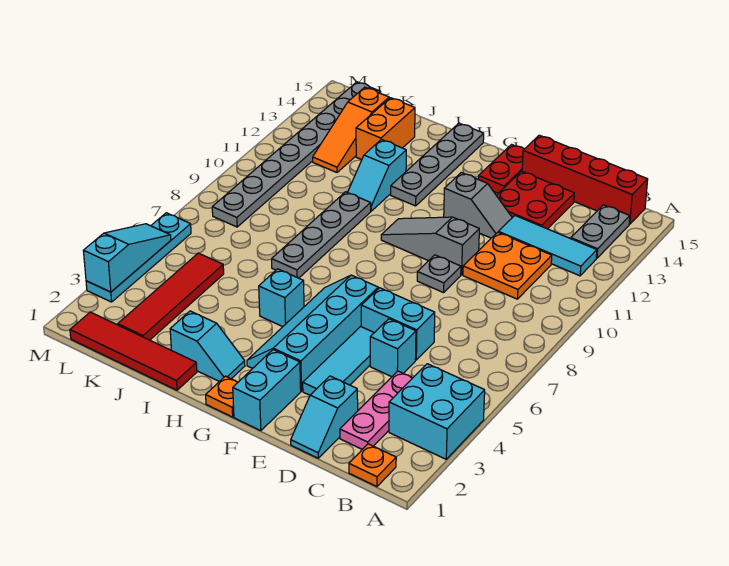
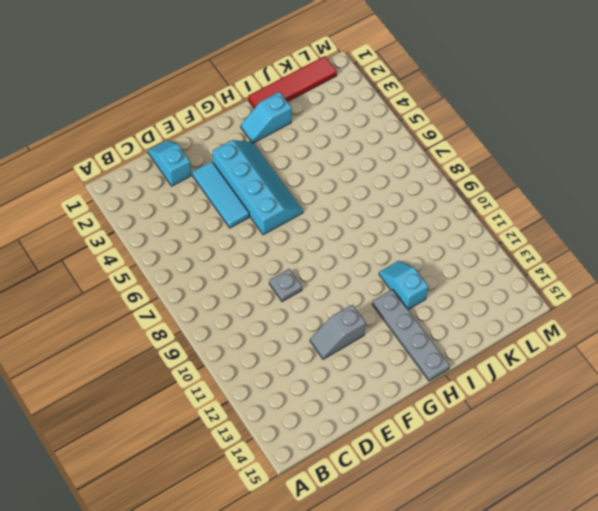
none -> cyan 2x2 brick [389,364,485,459]
none -> orange 1x1 plate [349,444,396,487]
none -> cyan 1x3 tile [498,216,597,276]
none -> grey 1x2 plate [571,205,630,258]

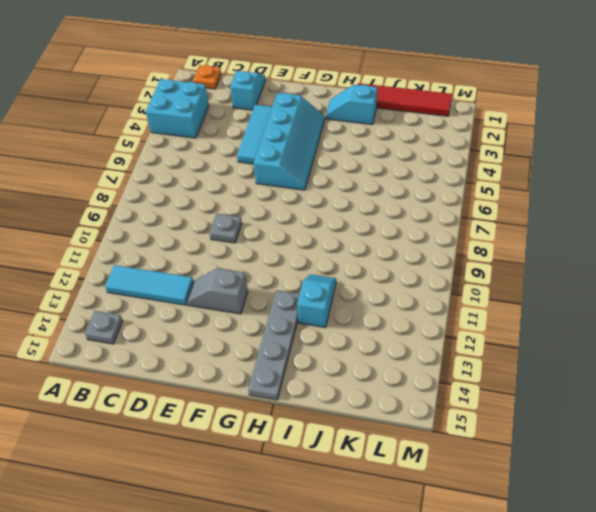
grey 1x1 plate [85,311,123,344] -> grey 1x2 plate [571,205,630,258]
none -> red 1x4 brick [522,135,648,224]
none -> pink 1x3 plate [340,371,412,449]
none -> orange 2x2 plate [463,232,552,299]
none -> cyan 1x1 brick [370,319,416,377]

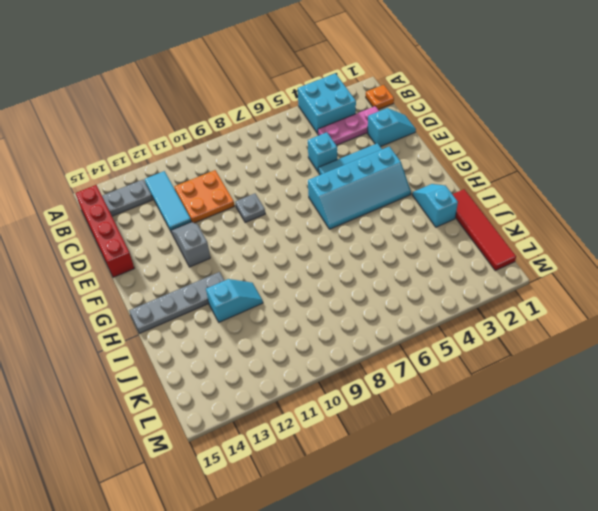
none -> cyan 1x2 brick [361,288,435,360]
none -> red 2x2 plate [496,171,574,229]
none -> grey 1x3 slope [381,217,480,275]
none -> cyan 1x2 brick [233,350,301,431]

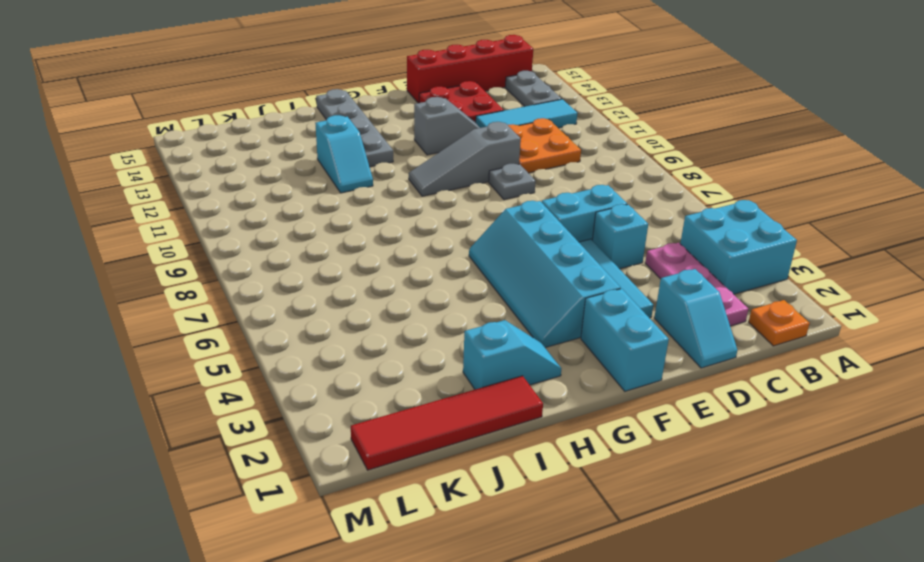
none -> red 1x2 plate [478,145,524,193]
none -> orange 1x1 plate [206,376,238,417]
none -> cyan 1x1 brick [259,269,304,327]
none -> grey 1x4 plate [272,192,371,278]

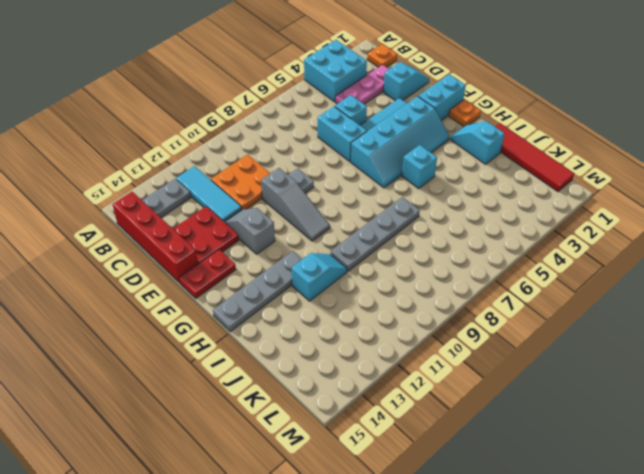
none -> orange 1x2 brick [356,98,415,160]
none -> red 1x4 tile [118,253,224,340]
none -> orange 1x3 slope [313,87,389,172]
none -> grey 1x8 plate [212,82,381,227]

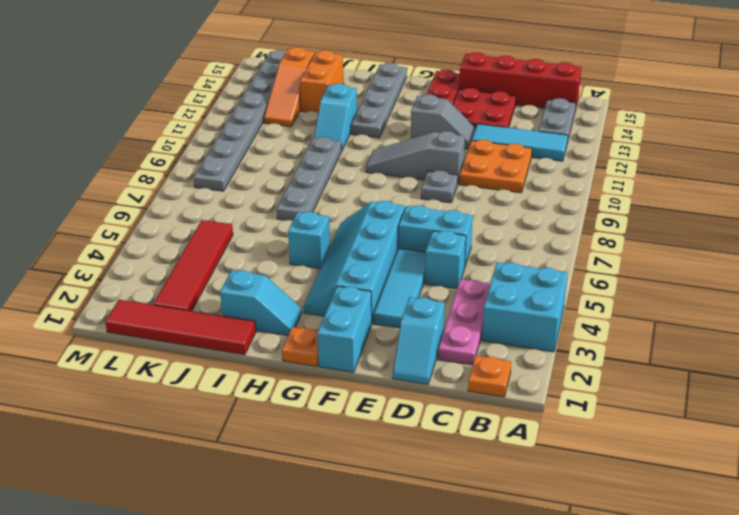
none -> cyan 1x4 plate [86,213,191,302]
none -> cyan 1x3 slope [83,224,171,292]

